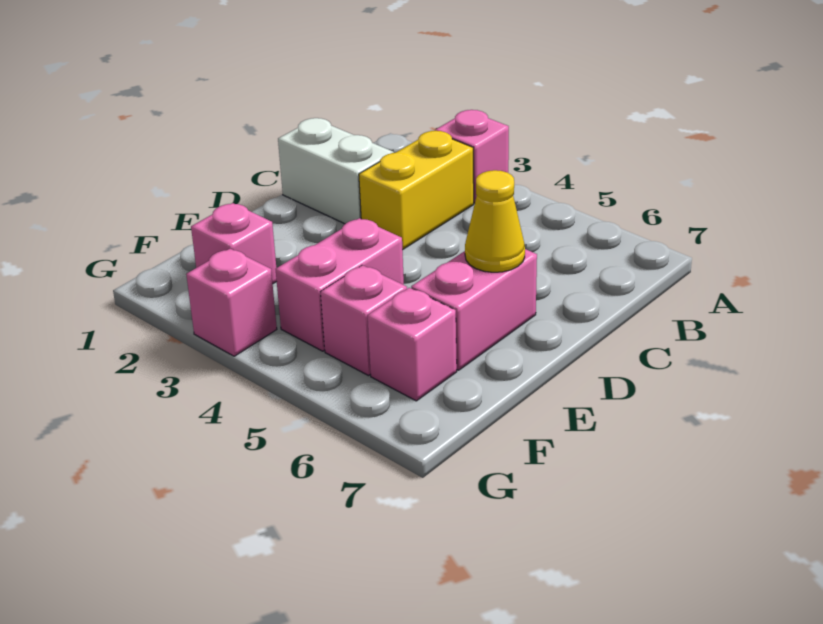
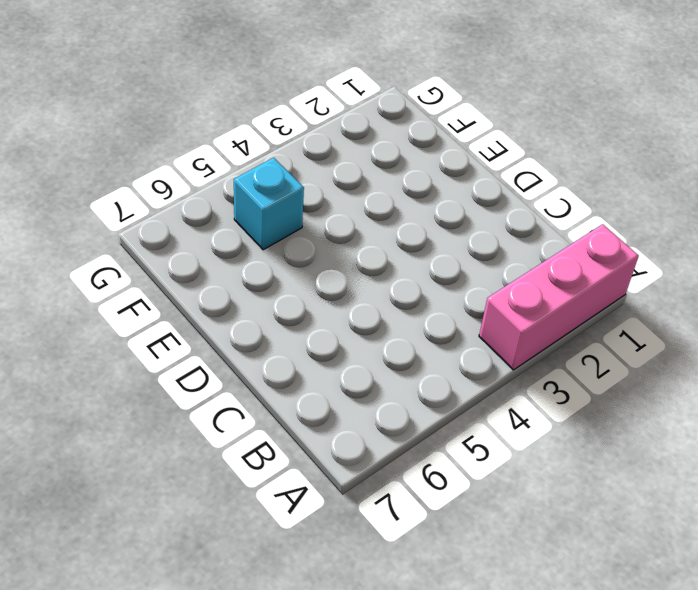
pink 1x3 brick [479,224,639,370] -> pink 1x1 brick [435,110,509,203]
cyan 1x1 brick [234,158,304,250] -> pink 1x1 brick [321,265,407,376]
none -> yellow 1x2 brick [359,131,474,250]
none -> white 1x2 brick [278,118,394,224]

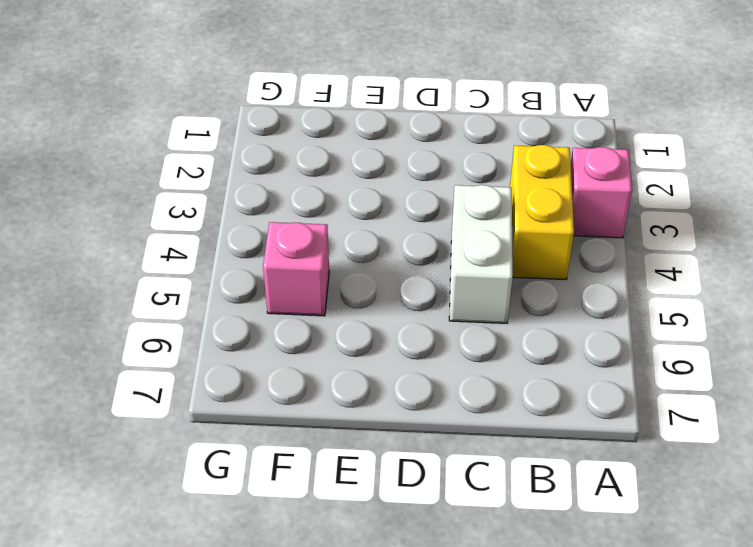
yellow 1x2 brick [510,145,574,280] -> yellow 1x2 brick turned to [359,131,474,250]
white 1x2 brick [449,185,513,323] -> white 1x2 brick moved to [278,118,394,224]
none -> pink 1x2 brick [411,249,537,370]
none -> pink 1x2 brick [276,218,404,351]

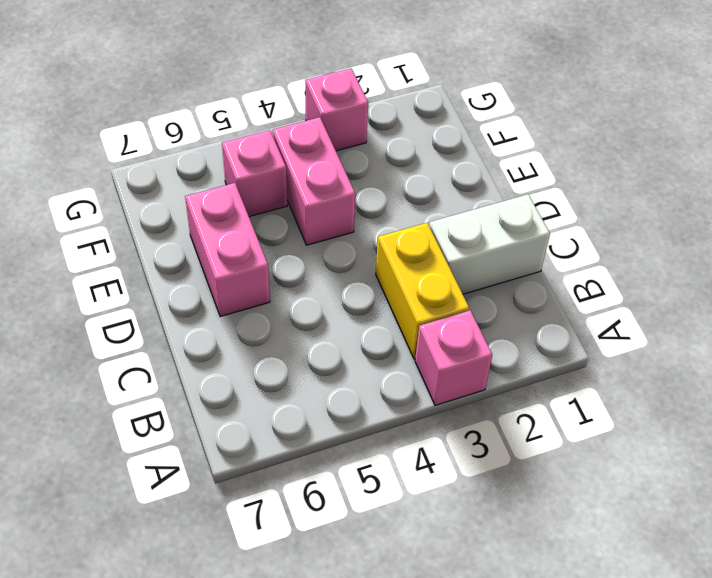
none -> pink 1x1 brick [191,203,277,284]
none -> pink 1x1 brick [367,288,457,401]

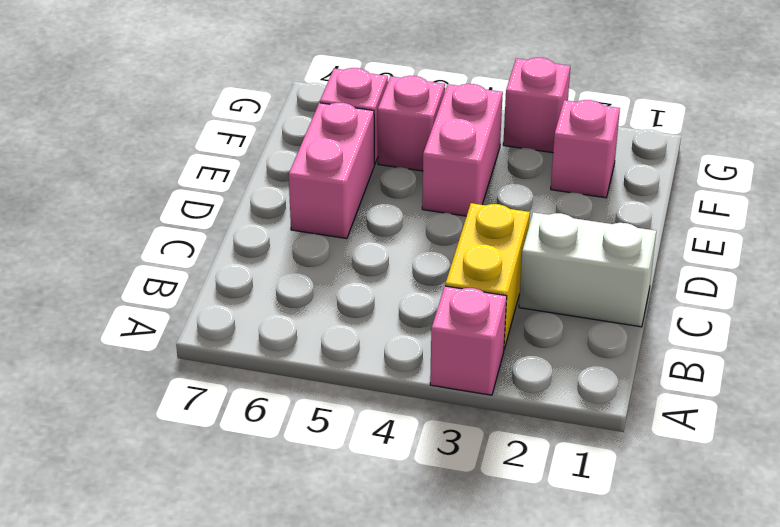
none -> yellow 1x1 cone [465,170,525,272]

